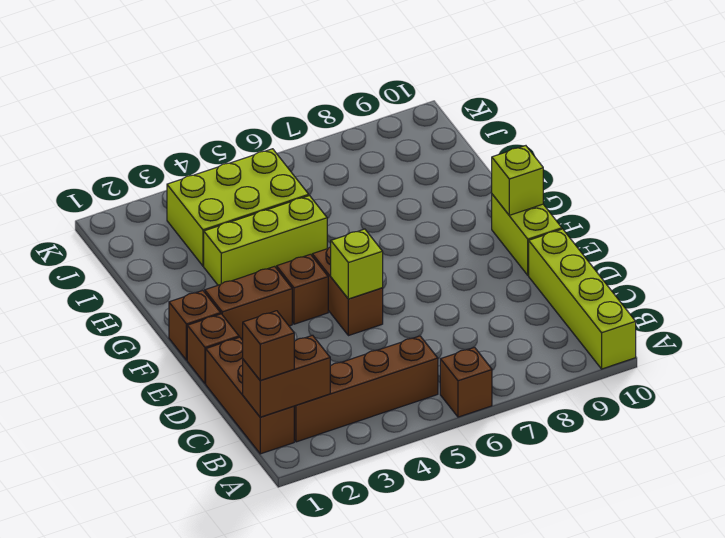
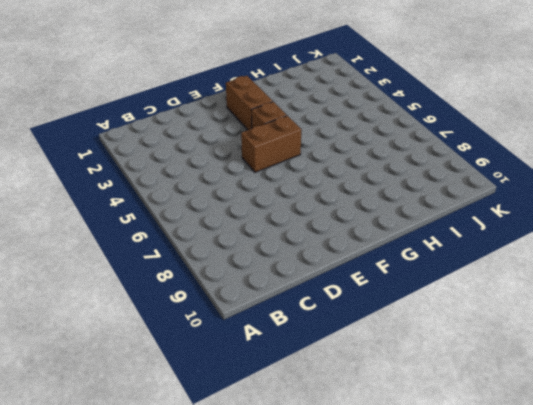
none -> brown 1x1 brick [440,347,492,417]
none -> lime 1x4 brick [529,229,636,369]
none -> brown 1x3 brick [206,337,294,454]

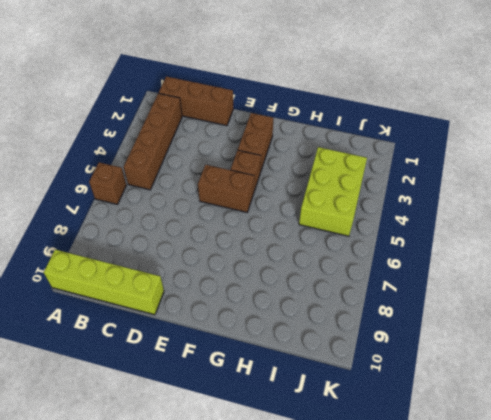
none -> brown 1x1 brick [187,314,239,384]
none -> lime 1x2 brick [492,194,562,275]
none -> brown 1x1 brick [169,291,221,360]

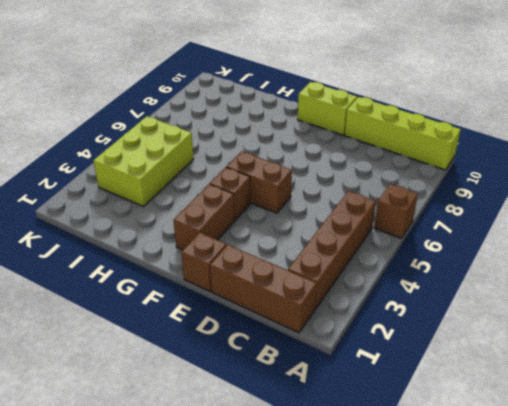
none -> brown 1x1 brick [169,291,221,360]
none -> lime 1x3 brick [204,196,327,285]
none -> brown 1x2 brick [243,335,330,417]

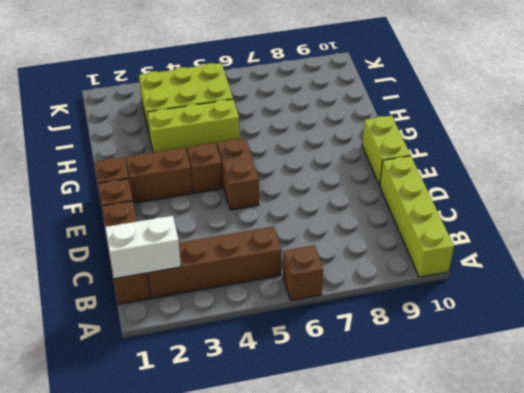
white 1x2 brick [105,216,181,279] -> brown 1x2 brick [243,335,330,417]
none -> lime 1x1 brick [331,229,383,299]
none -> lime 1x1 brick [492,146,543,215]
none -> brown 1x1 brick [243,311,294,381]

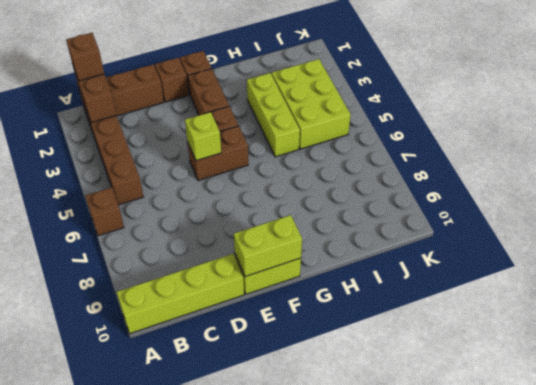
lime 1x2 brick [234,215,302,277] -> lime 1x1 brick [492,146,543,215]

